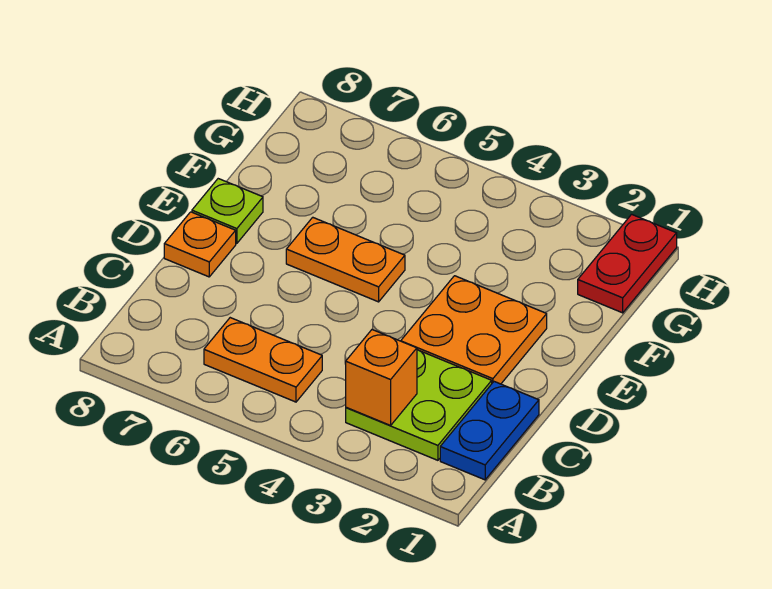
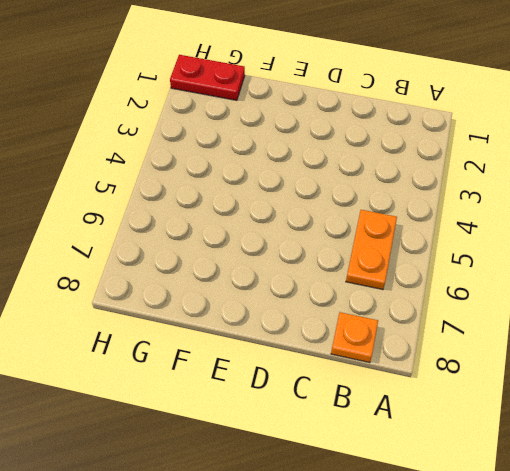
orange 1x1 plate [331,312,378,363] -> orange 1x1 plate moved to [164,212,236,277]
none -> blue 1x2 plate [440,382,539,480]
none -> lime 2x2 plate [346,350,492,460]

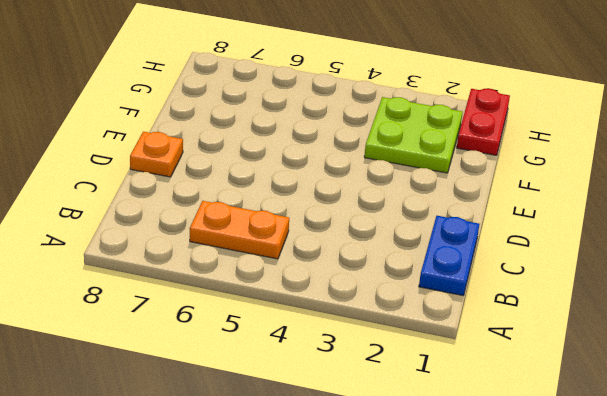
lime 2x2 plate [364,97,462,173] -> lime 2x2 plate moved to [346,350,492,460]
none -> orange 2x2 plate [401,276,547,384]
none -> orange 1x2 plate [286,217,405,302]

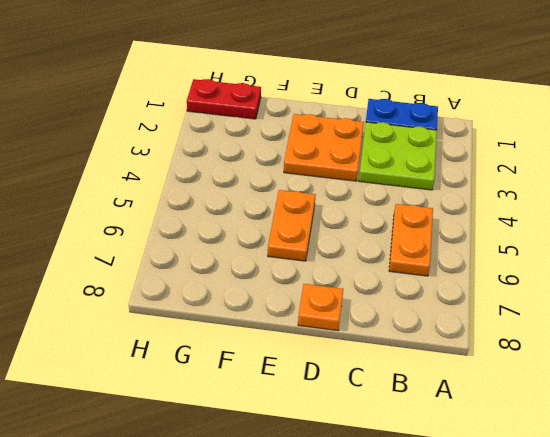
none -> lime 1x1 plate [192,179,263,244]
none -> orange 1x1 brick [346,329,417,425]

